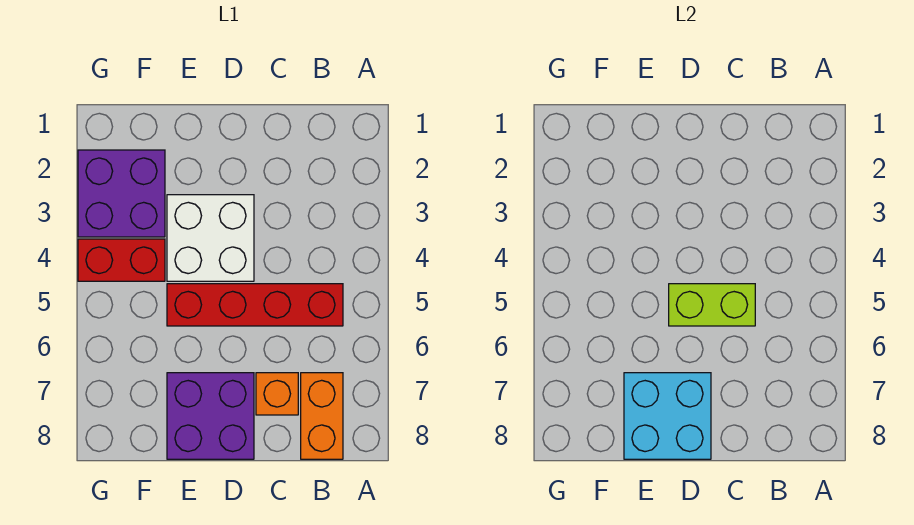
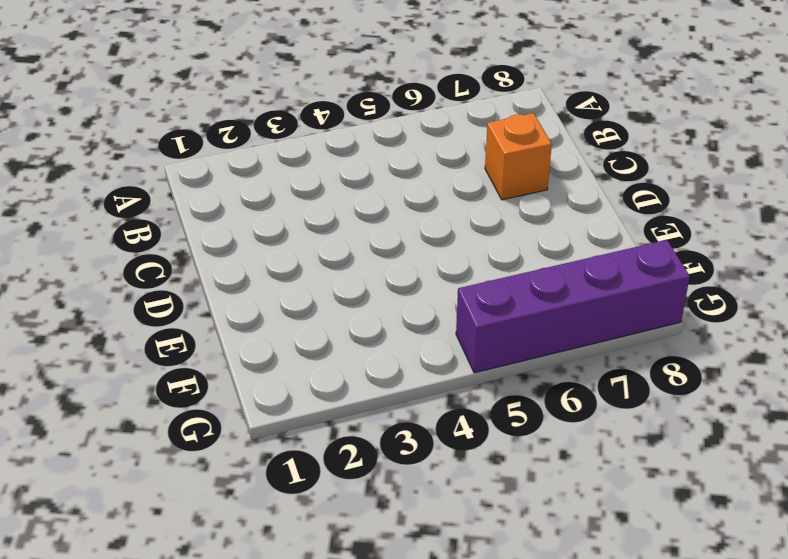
purple 1x4 brick [456,240,690,373] -> none
none -> red 1x4 brick [167,284,343,326]
none -> orange 1x2 brick [301,373,343,459]

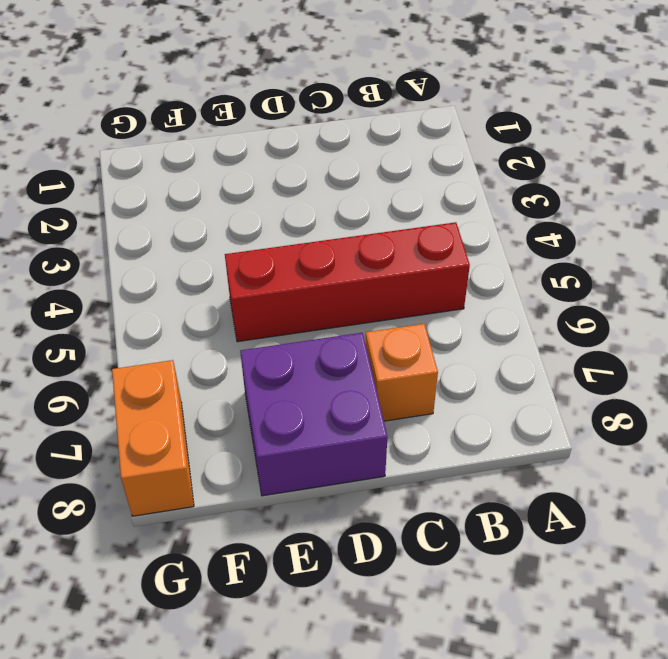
orange 1x2 brick [112,360,194,516] -> orange 1x2 brick moved to [301,373,343,459]
none -> white 2x2 brick [167,195,254,281]
none -> purple 2x2 brick [78,150,165,237]

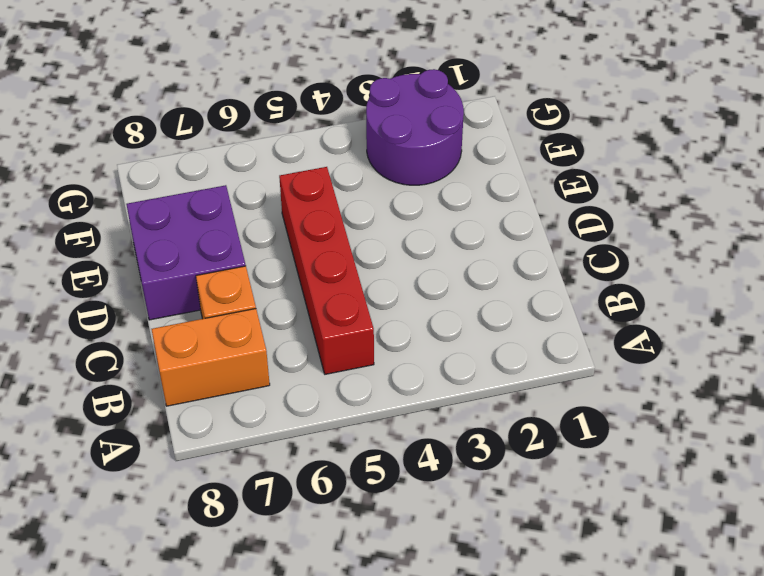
purple 2x2 round brick [366,69,464,185] -> purple 2x2 brick [78,150,165,237]
none -> white 2x2 brick [167,195,254,281]
none -> red 1x2 brick [78,239,165,281]

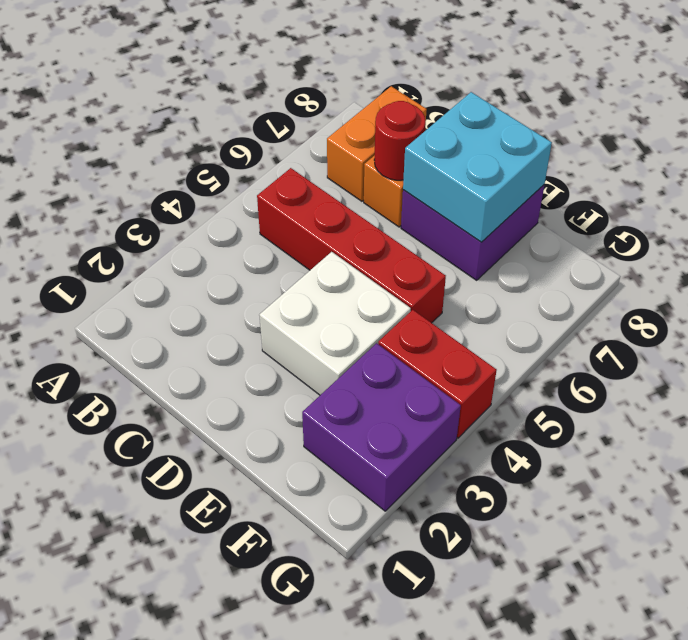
red 1x1 round brick [374,101,426,180] -> none
none -> lime 1x2 brick [669,284,755,326]

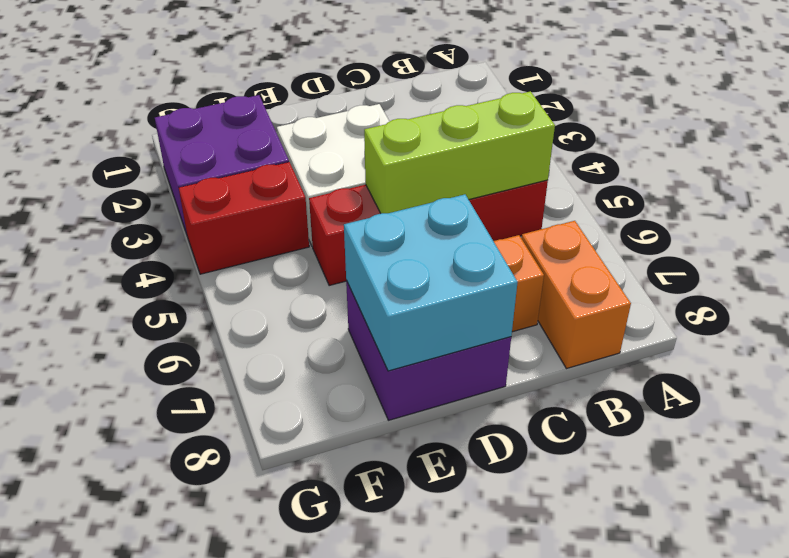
lime 1x3 brick [364,91,555,213] -> lime 1x2 brick [669,284,755,326]

